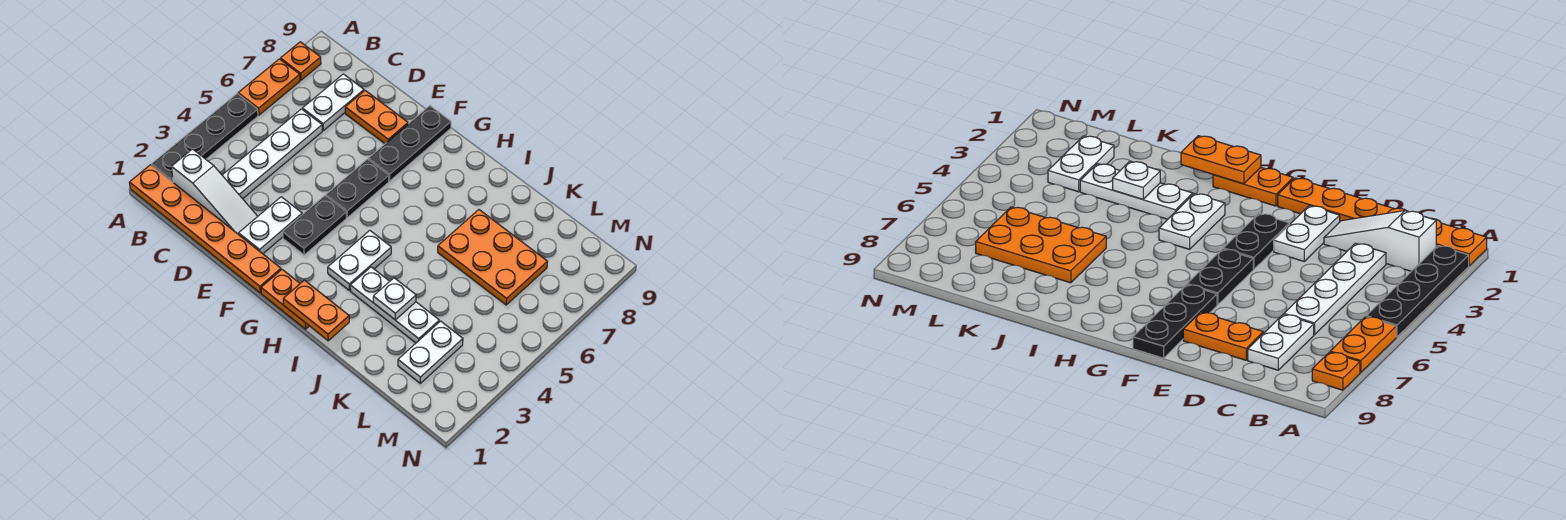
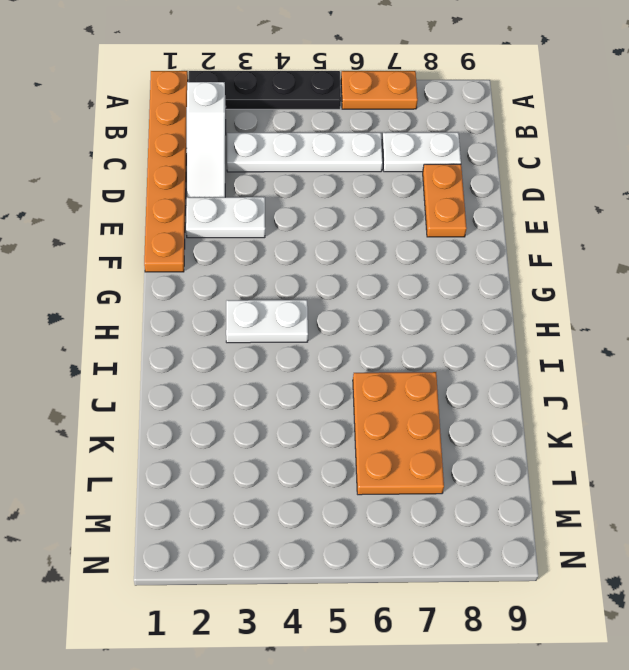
none -> orange 1x1 plate [280,42,321,80]
none -> black 1x2 plate [283,196,346,255]
none -> black 1x2 plate [326,159,389,218]

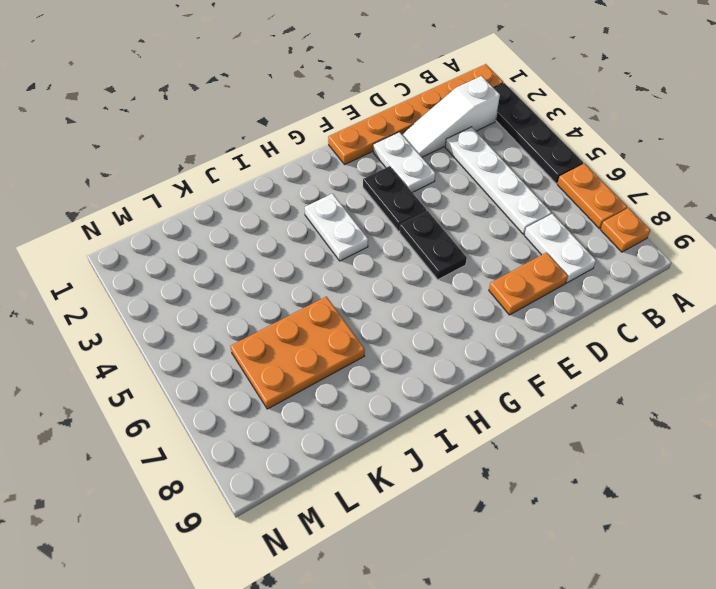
none -> black 1x3 plate [368,106,451,181]
none -> orange 1x2 plate [261,269,309,329]
none -> white 1x3 plate [350,267,439,343]

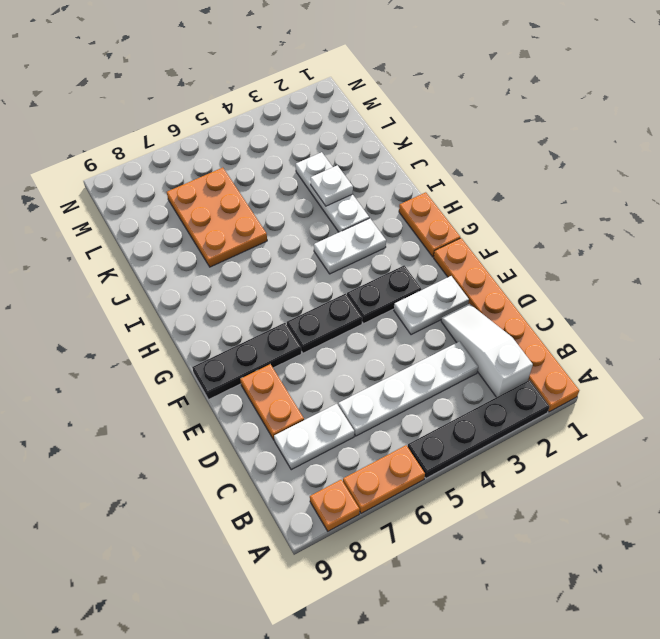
none -> white 1x2 plate [398,321,463,383]
none -> orange 1x2 plate [283,280,349,341]

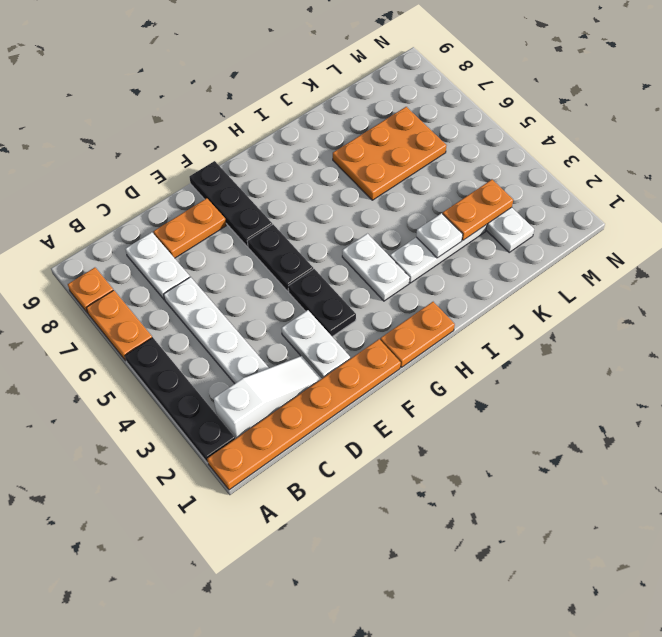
orange 1x2 plate [443,180,513,240] -> orange 1x2 plate moved to [283,280,349,341]

